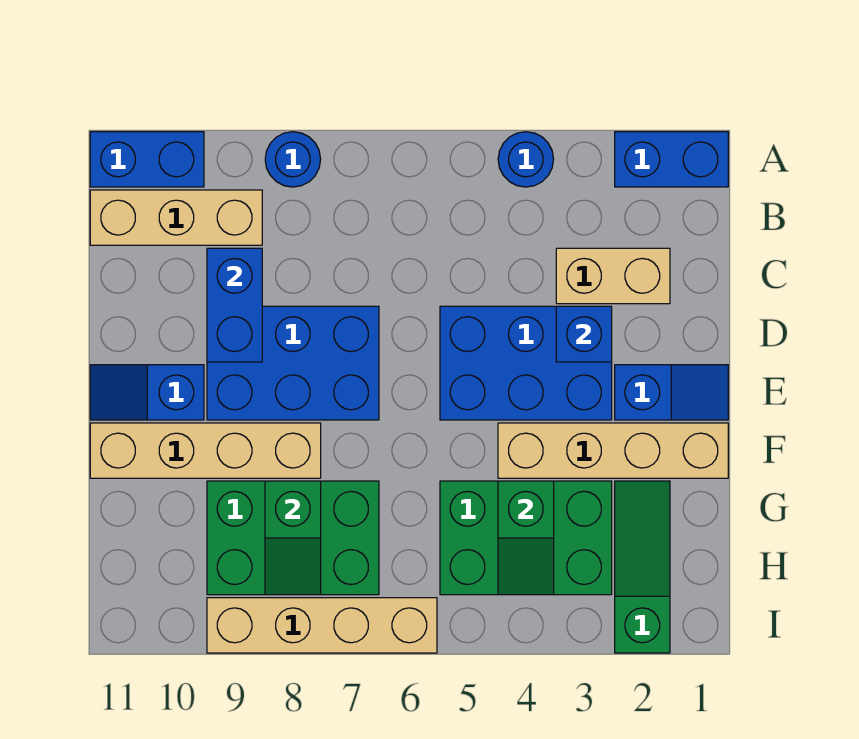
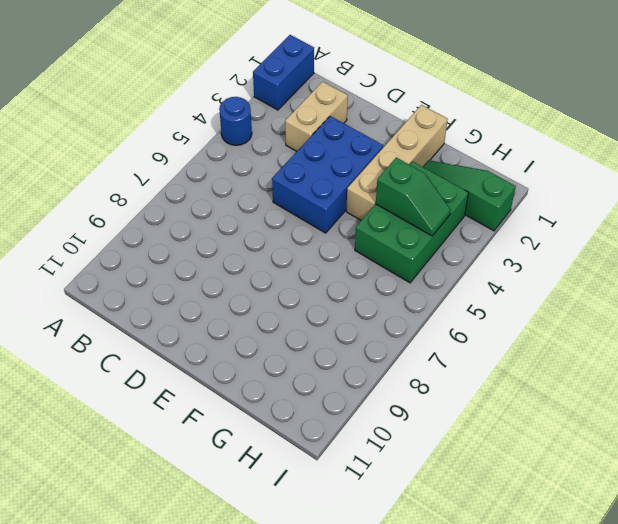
none -> blue 1x1 round brick [265,132,321,187]
none -> blue 1x2 brick [90,132,204,187]
none -> tan 1x3 brick [90,190,262,245]

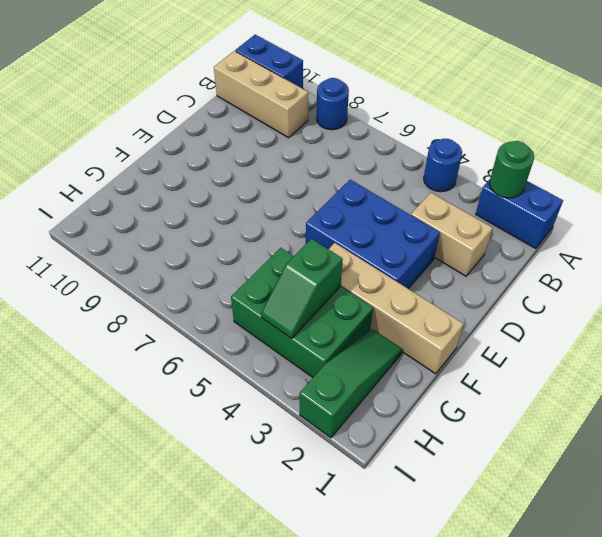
green 1x1 round brick [490,141,534,198] -> none
none -> blue 2x3 brick [207,306,379,420]
none -> blue 1x2 slope [615,365,728,420]
none -> blue 1x2 slope [90,365,204,420]

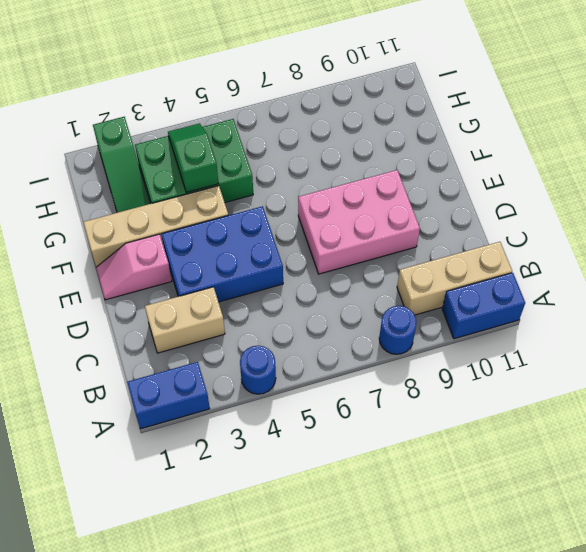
pink 2x3 brick [298,170,420,274] -> blue 2x3 brick [207,306,379,420]
pink 1x2 slope [96,234,172,300] -> blue 1x2 slope [615,365,728,420]
none -> blue 1x2 slope [90,365,204,420]
none -> tan 1x4 brick [90,423,321,478]
none -> green 2x3 brick [207,481,379,595]

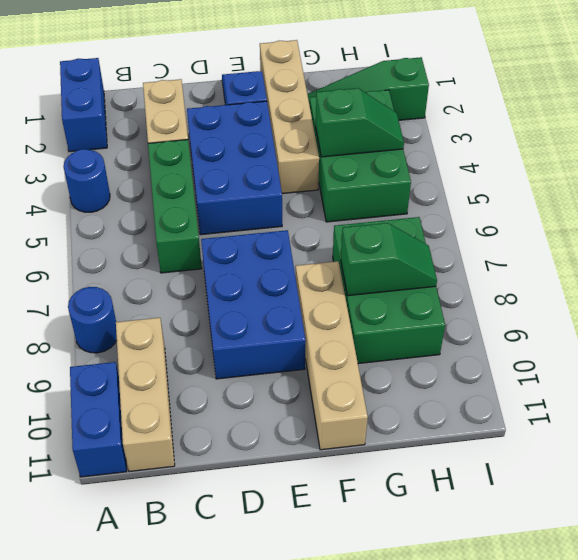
green 1x3 brick [148,140,202,273] -> none
none -> blue 1x2 slope [90,365,204,420]
none -> tan 1x4 brick [207,598,437,653]
none -> blue 1x2 brick [207,248,262,362]

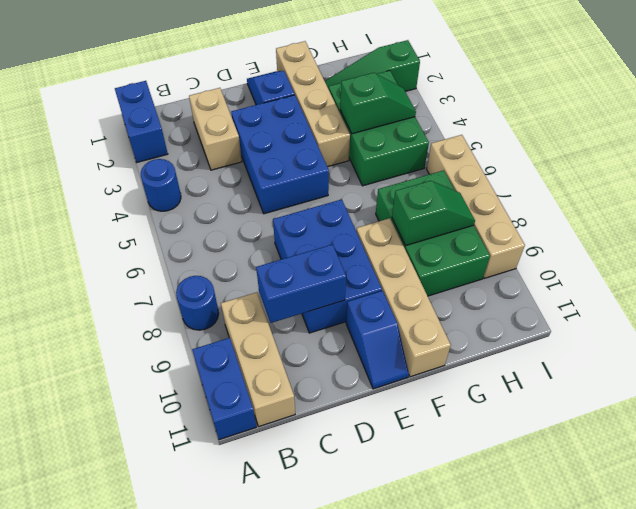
none -> blue 1x1 brick [556,306,612,362]

